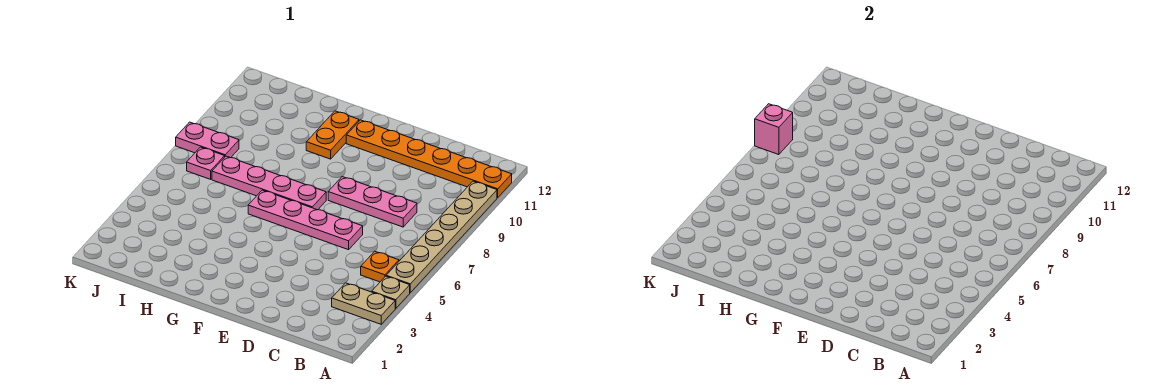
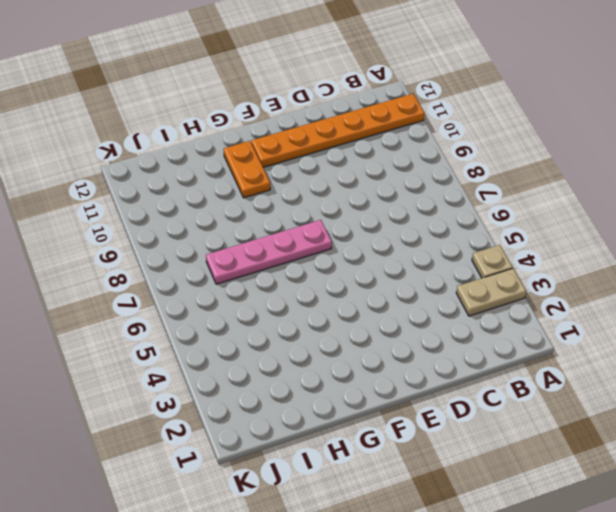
none -> tan 1x6 plate [386,181,497,292]
none -> orange 1x1 plate [361,251,399,282]
none -> pink 1x3 plate [328,177,417,227]

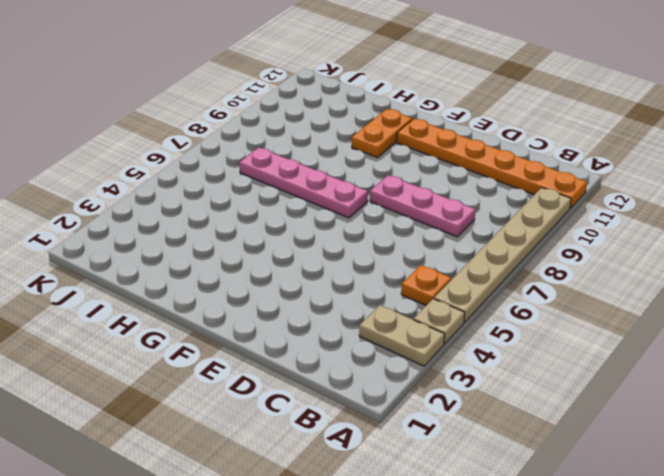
none -> pink 1x4 plate [248,190,363,250]
none -> pink 1x1 plate [187,147,225,179]
none -> pink 1x2 plate [176,122,239,158]

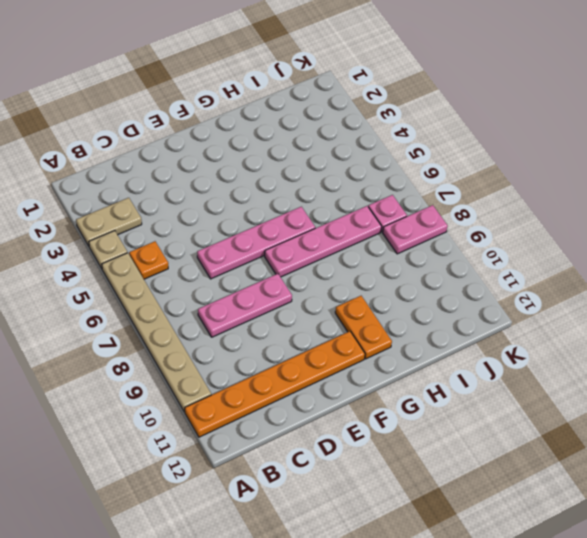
none -> pink 1x1 brick [755,104,793,155]

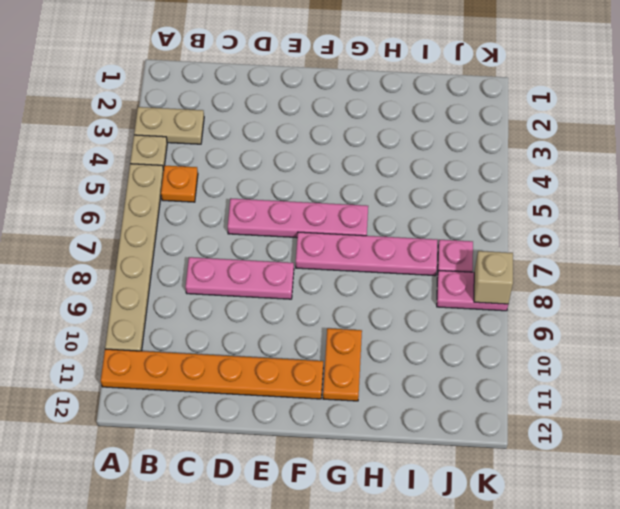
tan 1x1 brick [474,251,513,304] -> pink 1x1 brick [755,104,793,155]

